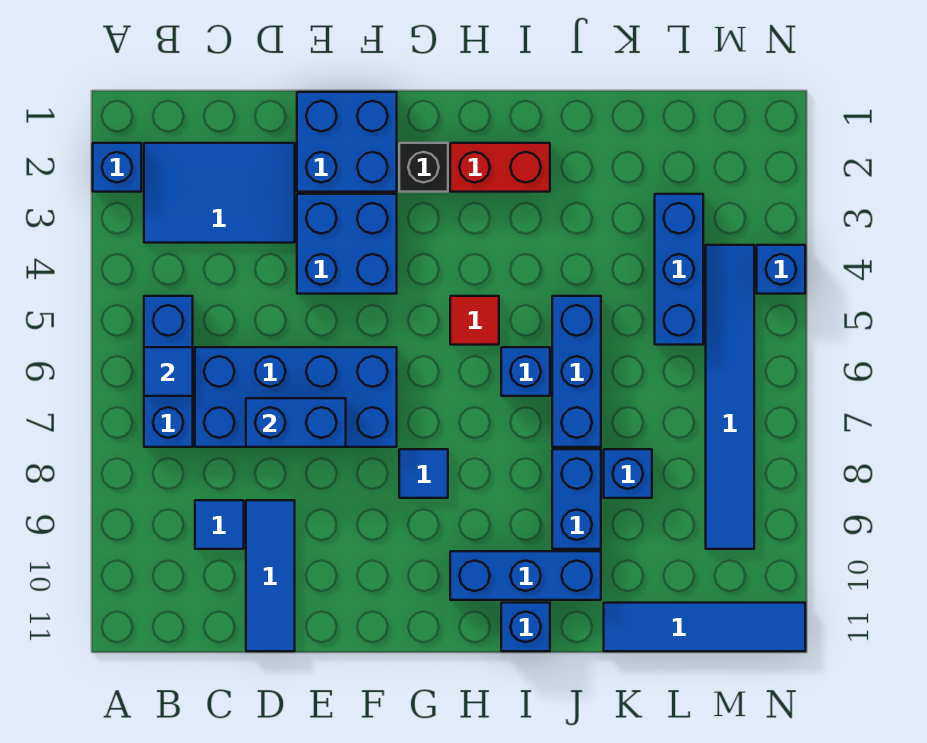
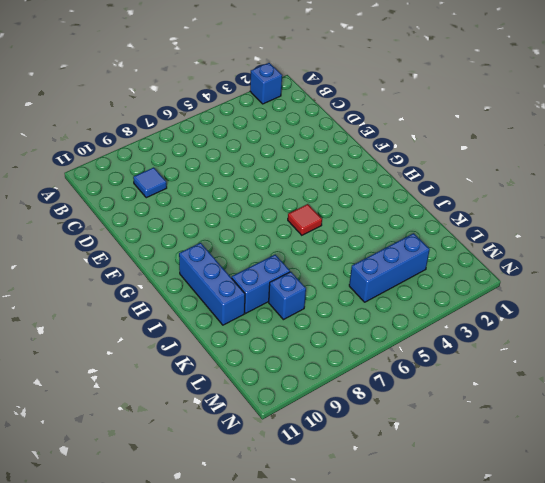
none -> blue 2x3 tile [144,143,295,243]
none -> blue 1x3 brick [144,296,193,447]
none -> blue 2x4 brick [195,347,397,447]

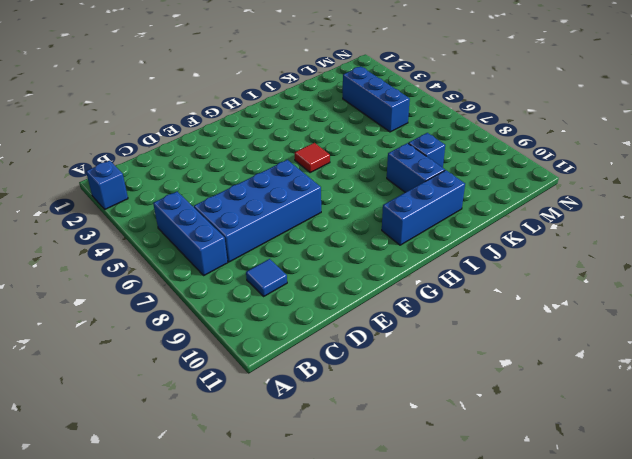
none -> blue 2x3 tile [144,143,295,243]
none -> blue 1x3 tile [246,500,295,651]
none -> blue 2x2 brick [297,92,397,192]

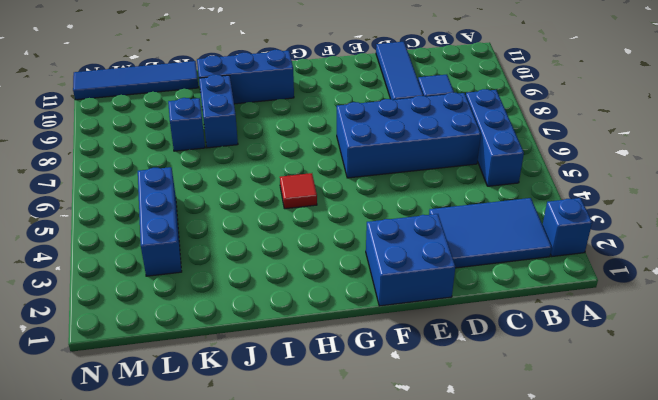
none -> blue 2x2 brick [297,194,397,294]
none -> black 1x1 brick [399,143,448,192]
none -> blue 1x1 tile [399,449,448,498]

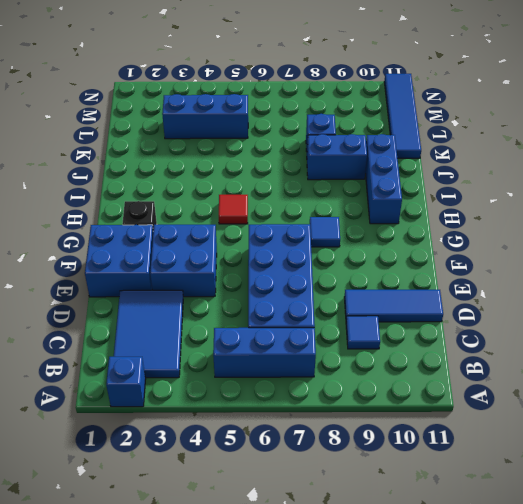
none -> red 1x2 brick [450,143,550,192]
none -> blue 1x1 brick [501,347,550,396]
none -> blue 1x1 brick [501,603,550,651]

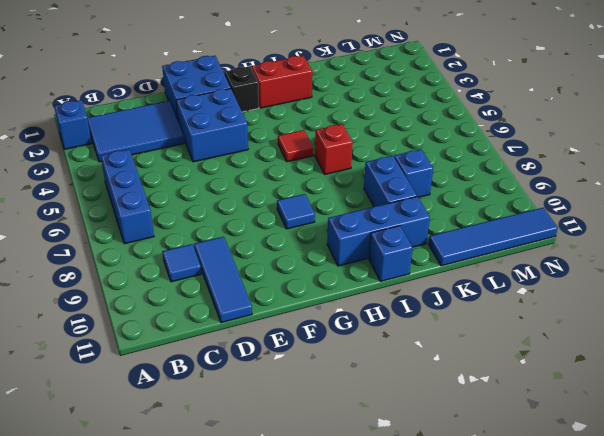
red 1x1 brick [315,124,353,174] -> blue 1x1 brick [501,347,550,396]
none -> blue 2x4 brick [195,347,397,447]
none -> blue 1x3 brick [552,296,601,447]
none -> blue 1x3 brick [655,194,703,345]

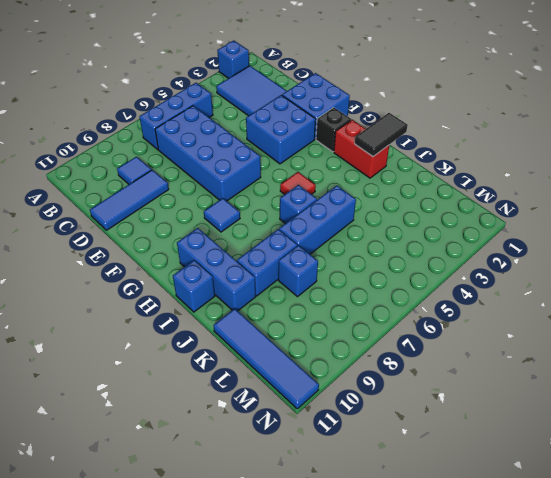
black 1x2 tile [355,113,408,156] -> none
none -> blue 1x3 brick [655,194,703,345]
none -> blue 1x6 tile [706,245,754,549]
none -> blue 1x1 brick [757,245,805,294]

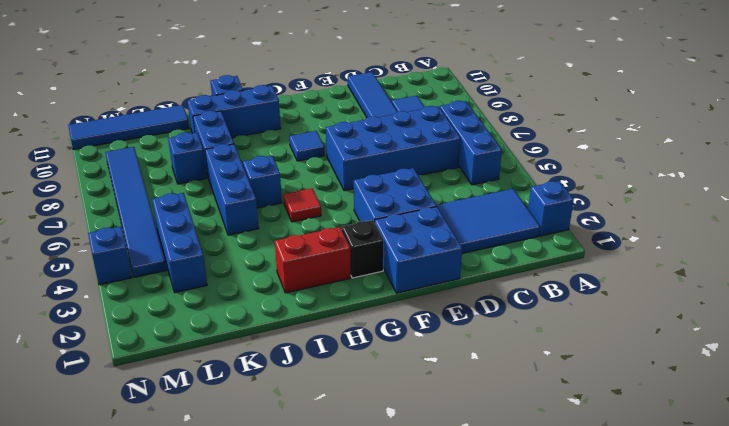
none -> blue 1x1 tile [144,347,193,396]
none -> blue 1x2 brick [246,398,346,447]

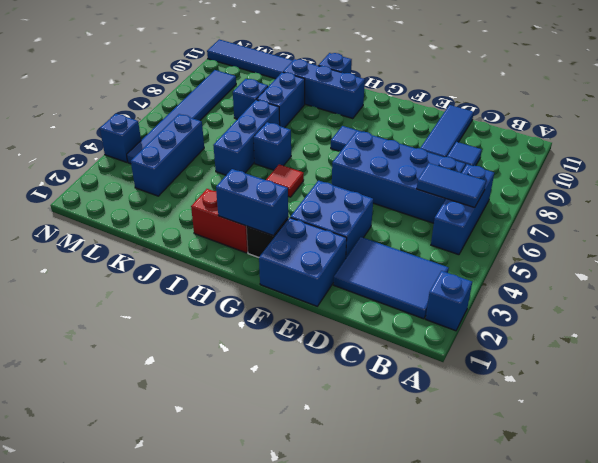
blue 1x2 tile [417,163,486,208] -> blue 1x1 tile [144,347,193,396]
blue 1x2 brick [216,169,288,236] -> blue 1x2 brick moved to [246,398,346,447]

